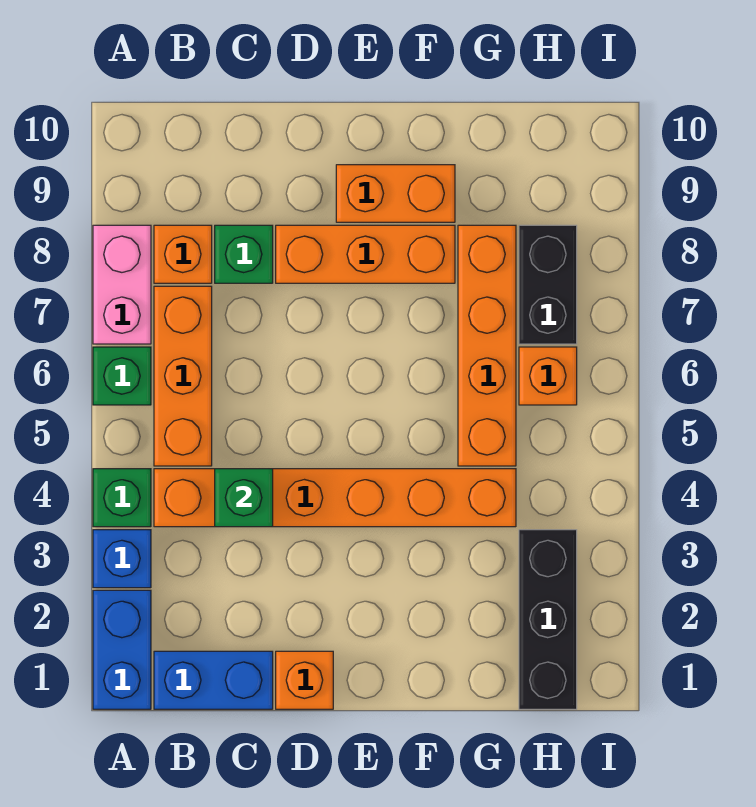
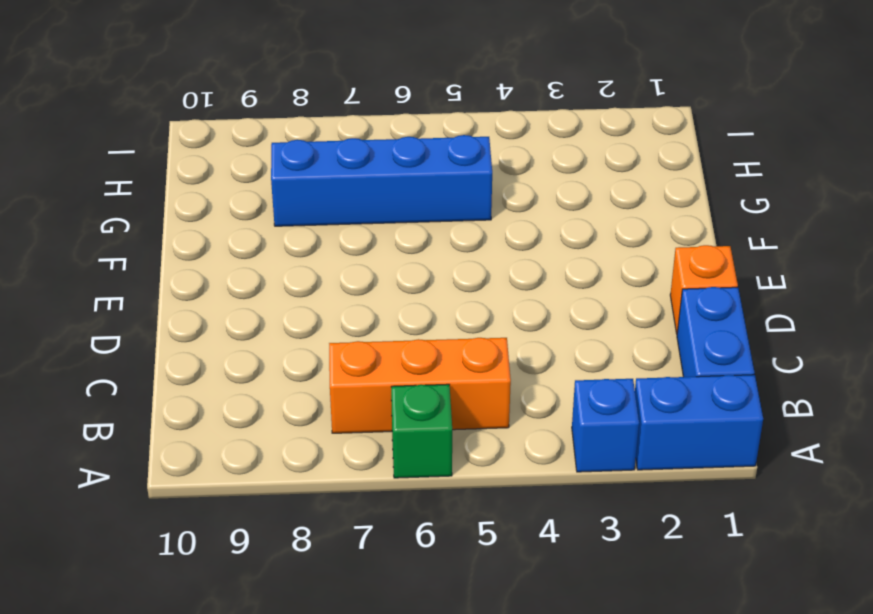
blue 1x4 brick [271,135,492,226] -> orange 1x4 brick [458,225,516,466]
none -> green 1x1 brick [93,469,151,527]
none -> pink 1x2 brick [93,225,151,344]
none -> orange 1x6 brick [154,469,516,527]

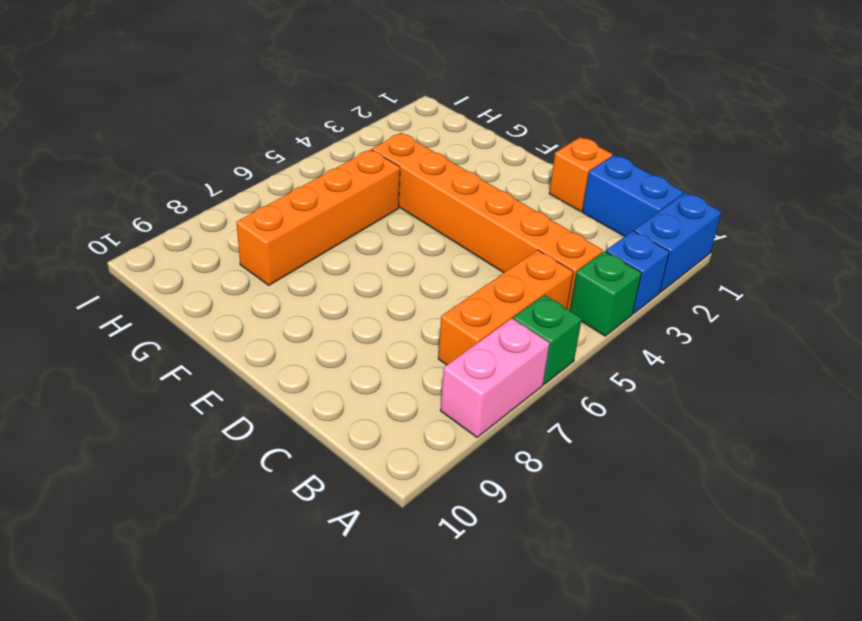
none -> orange 1x1 brick [154,225,212,283]
none -> green 1x1 brick [215,225,273,283]
none -> orange 1x3 brick [276,225,455,283]

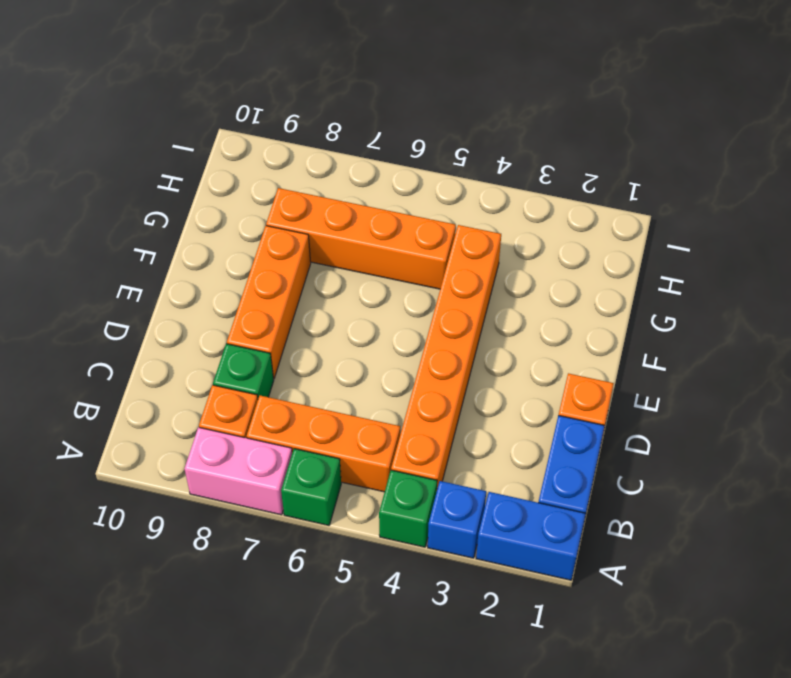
none -> orange 1x2 brick [336,165,455,222]
none -> black 1x3 brick [519,530,577,709]
none -> orange 1x1 brick [519,347,577,405]

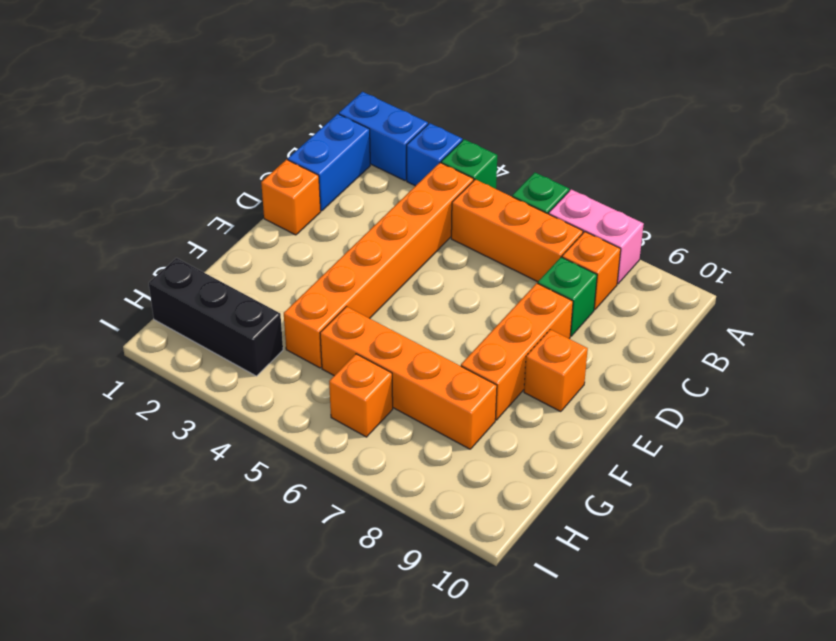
orange 1x1 brick [524,329,588,412] -> orange 1x2 brick [336,165,455,222]
none -> black 1x2 brick [519,225,577,344]
none -> green 1x1 brick [215,469,273,527]

